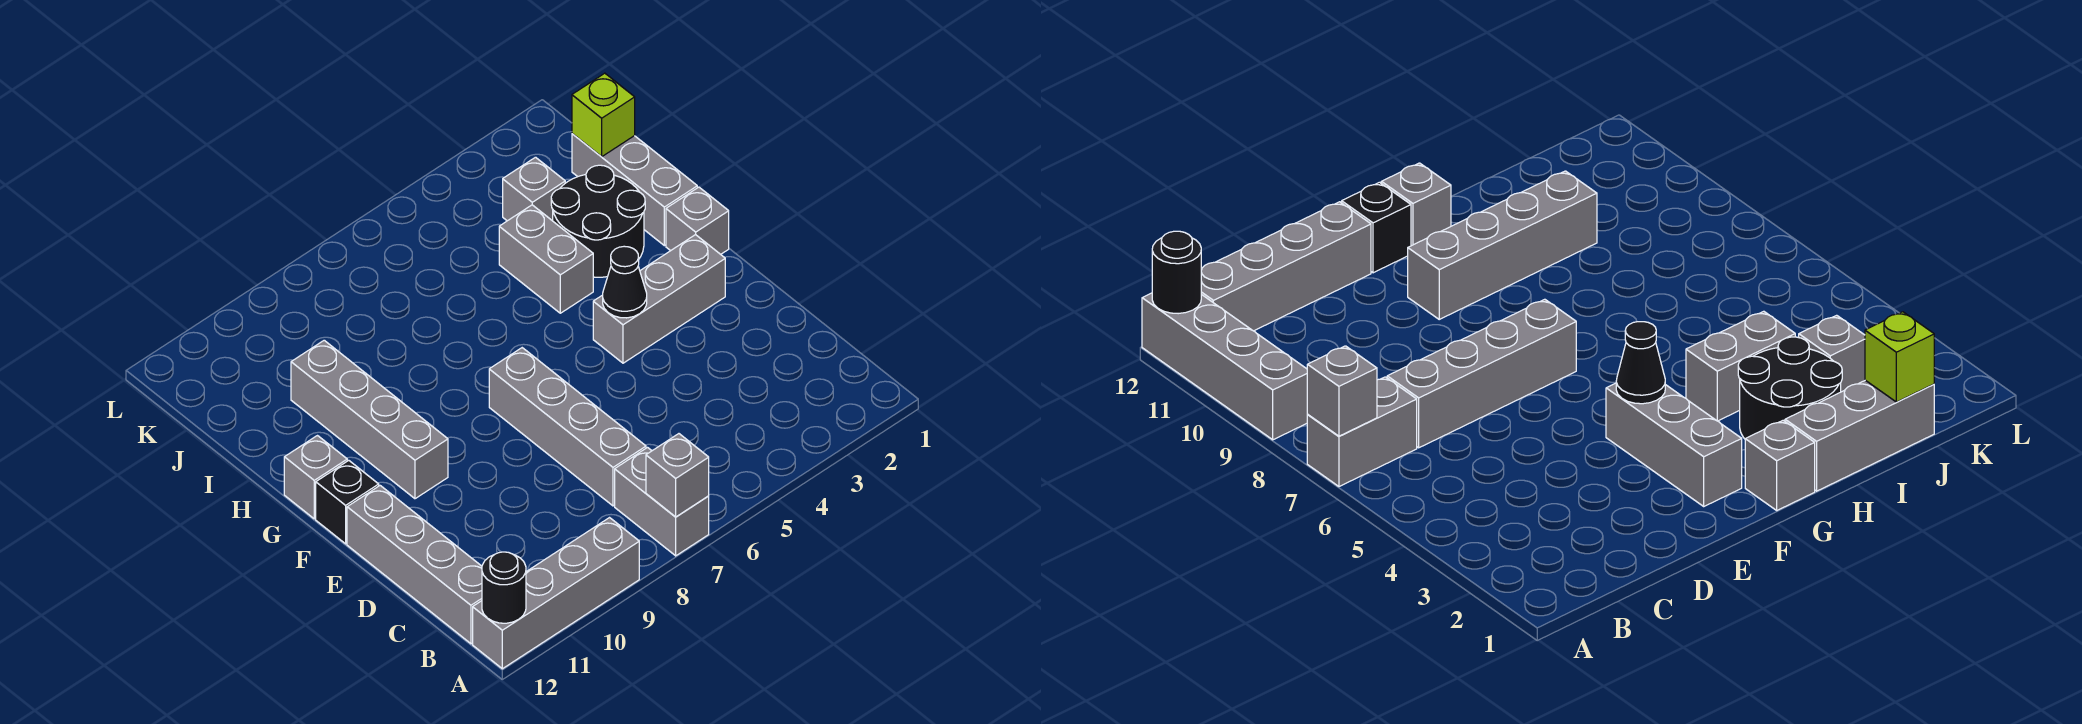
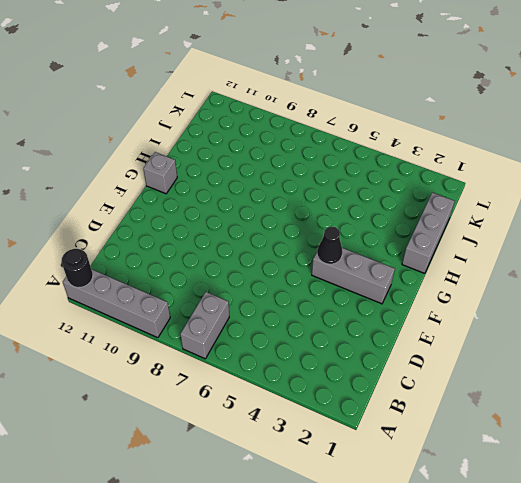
none -> grey 1x4 brick [347,486,482,644]
none -> grey 1x4 brick [489,348,646,506]
none -> grey 1x4 brick [291,340,448,499]

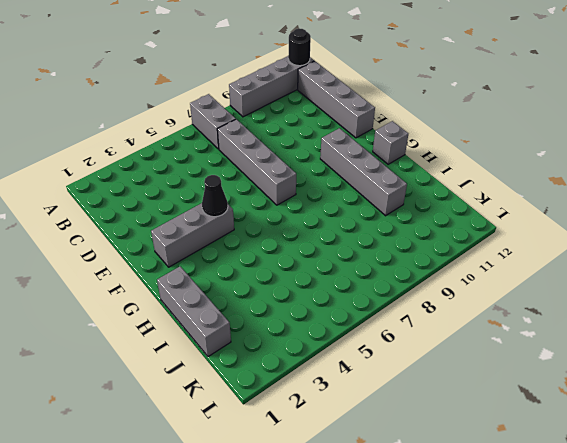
none -> black 1x1 brick [316,460,379,544]
none -> grey 1x1 brick [666,187,729,254]
none -> black 2x2 round brick [551,165,645,277]

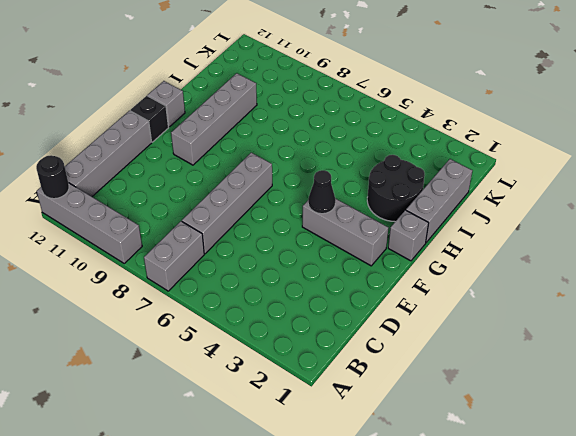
none -> grey 1x2 brick [499,205,593,313]
none -> grey 1x1 brick [503,157,565,221]
none -> grey 1x1 brick [646,434,709,517]

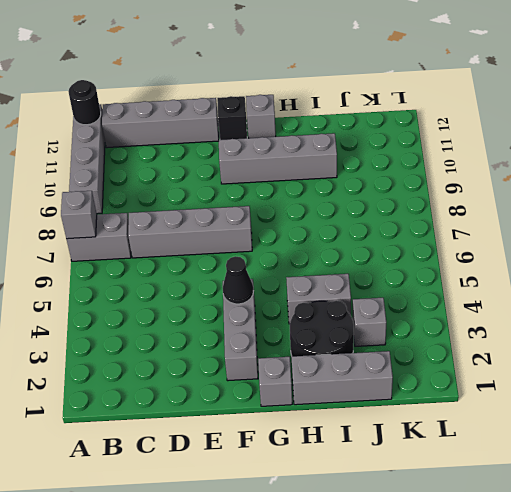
none -> lime 1x1 brick [572,73,635,157]

